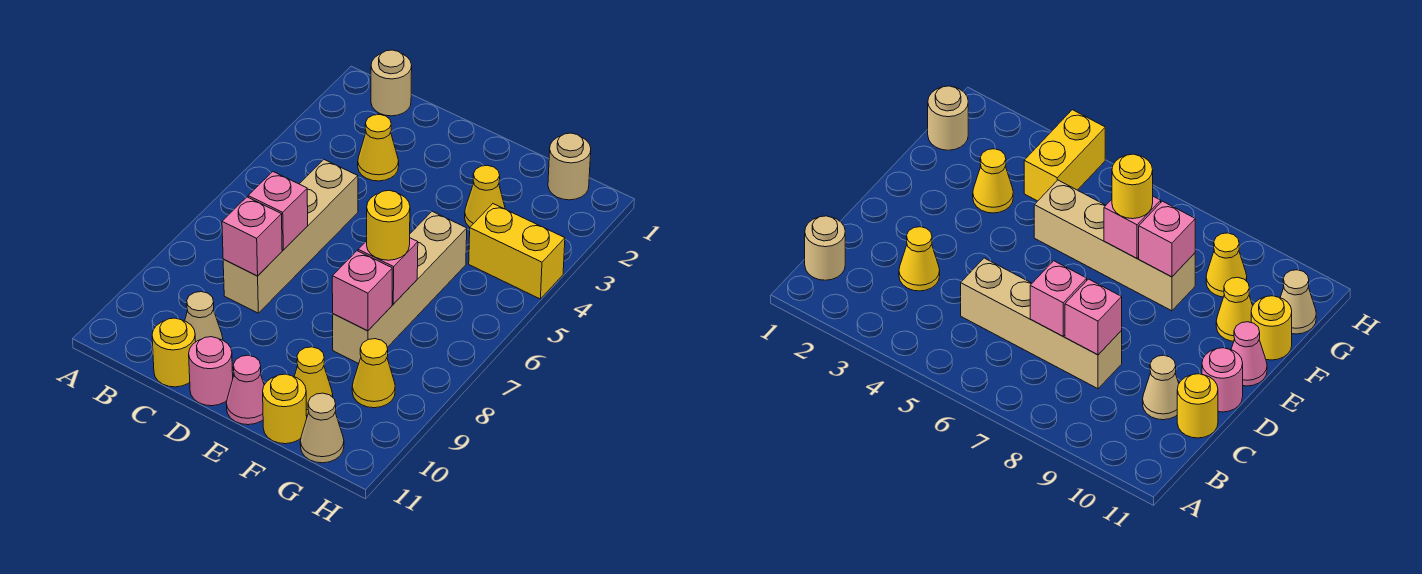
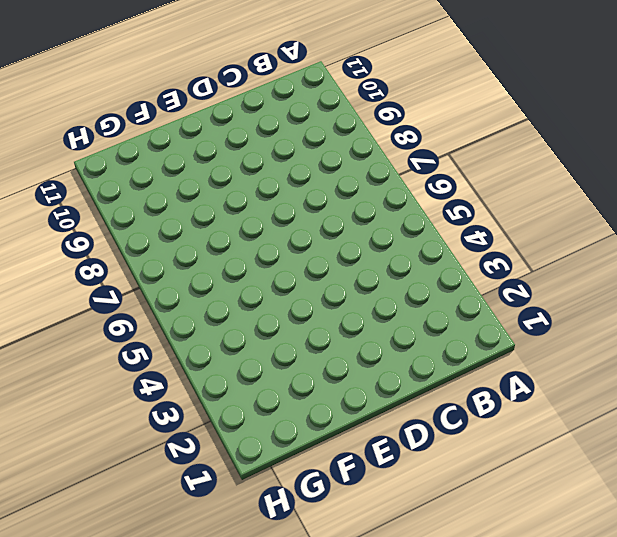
none -> tan 1x1 round brick [371,50,412,116]
none -> yellow 1x1 cone [358,114,399,181]
none -> tan 1x4 brick [223,160,358,313]

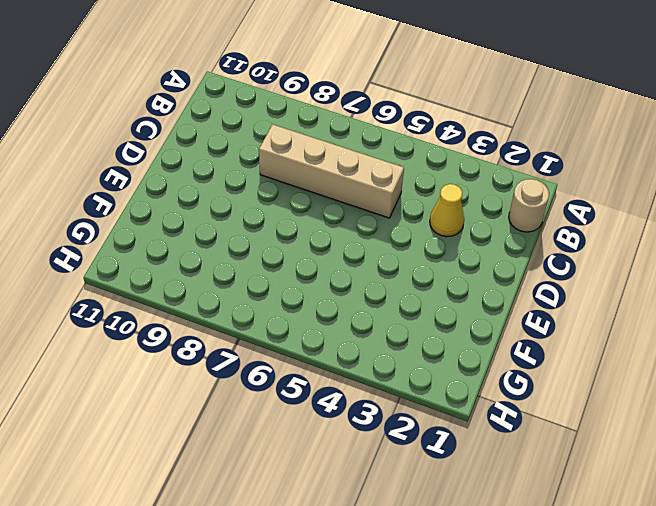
none -> tan 1x1 cone [185,292,223,342]
none -> yellow 1x1 round brick [152,318,196,387]
none -> pink 1x1 round brick [189,337,233,406]

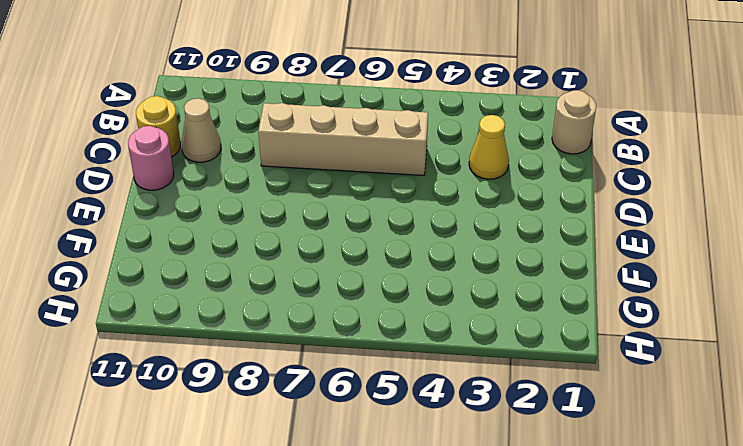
none -> pink 1x1 cone [226,355,264,425]
none -> yellow 1x1 cone [465,165,505,227]
none -> tan 1x4 brick [333,211,467,364]

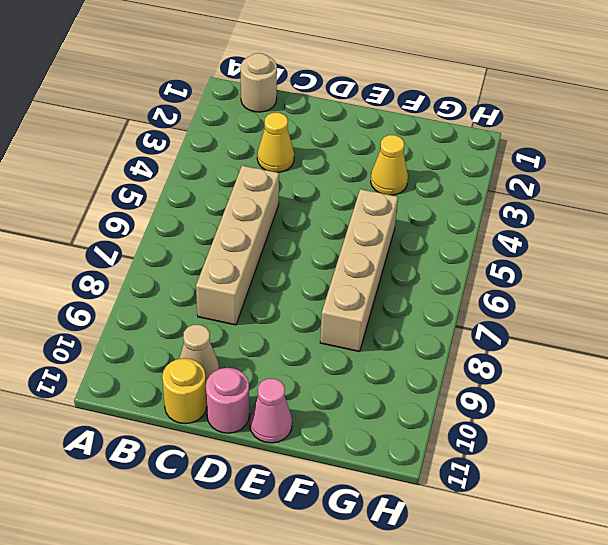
none -> yellow 1x1 cone [294,347,333,416]
none -> yellow 1x1 round brick [263,374,307,444]
none -> tan 1x1 round brick [548,133,591,200]

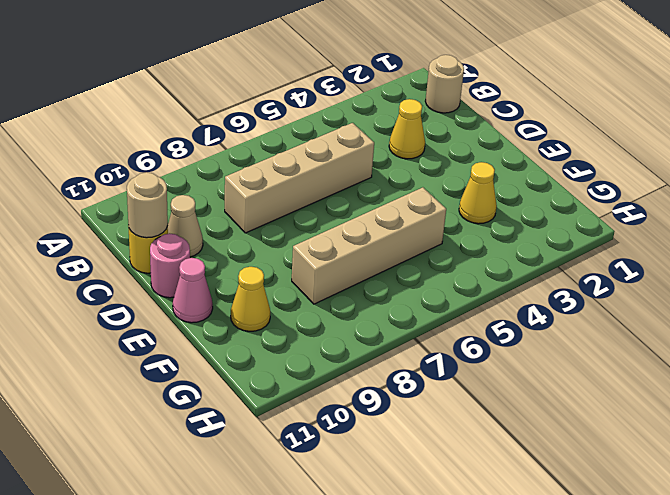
tan 1x1 round brick [127,172,168,238] -> tan 1x1 round brick moved to [548,133,591,200]
none -> yellow 1x1 round brick [263,374,307,444]
none -> yellow 1x2 brick [469,204,565,299]
none -> yellow 1x1 cone [352,339,395,408]

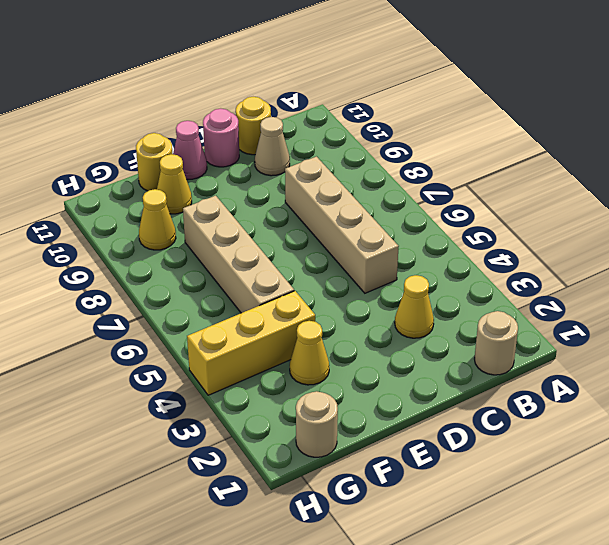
yellow 1x3 brick [187,291,315,395] -> yellow 1x2 brick [469,204,565,299]
none -> tan 1x1 cone [300,393,344,463]
none -> pink 1x1 brick [248,172,308,250]
none -> pink 1x1 brick [222,197,282,276]

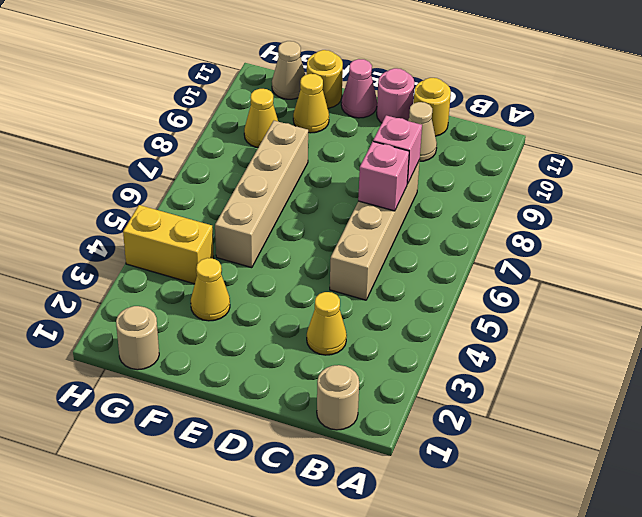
none -> pink 1x1 brick [358,238,418,304]
none -> pink 1x1 brick [332,251,392,331]
none -> yellow 1x1 round brick [367,190,410,260]

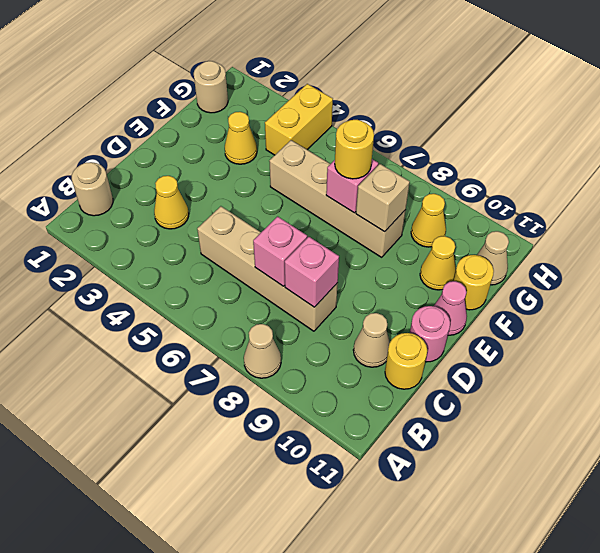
tan 1x1 cone [244,324,281,378] -> none
tan 1x1 brick [356,164,410,232] -> pink 1x1 brick [332,251,392,331]

